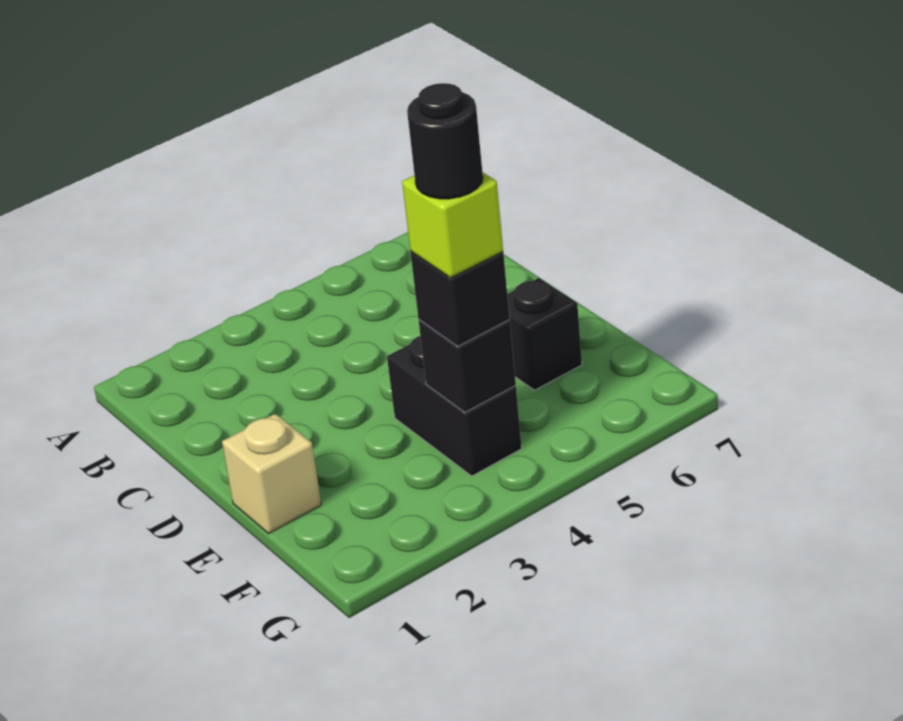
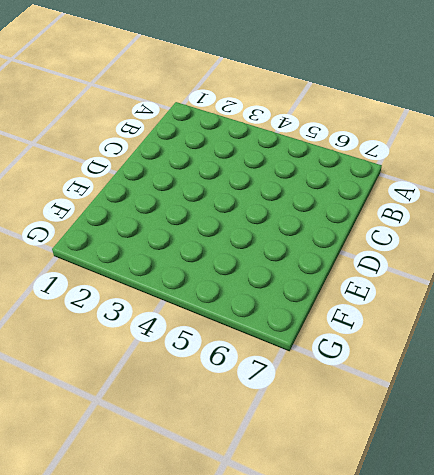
none -> tan 1x1 brick [222,414,321,534]
none -> black 1x2 brick [387,336,522,476]

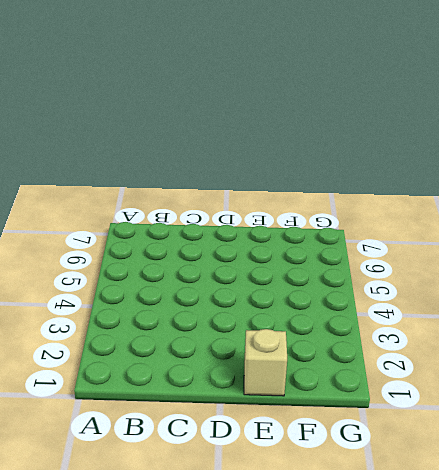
none -> black 1x2 brick [387,336,522,476]
none -> black 1x1 brick [507,278,582,390]

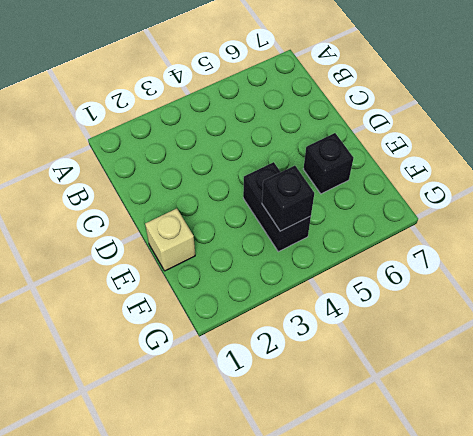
none -> black 1x1 brick [411,252,510,346]
none -> lime 1x1 brick [402,173,503,278]

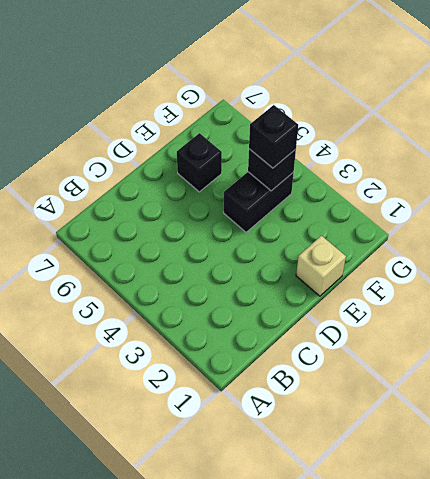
none -> lime 1x1 brick [402,173,503,278]
none -> black 1x1 round brick [407,83,483,199]

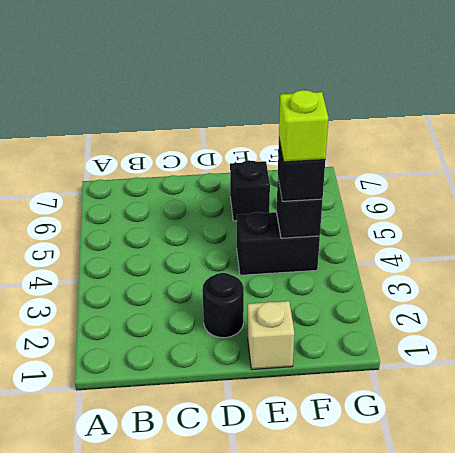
black 1x1 round brick [202,273,244,338] -> black 1x1 round brick moved to [407,83,483,199]

